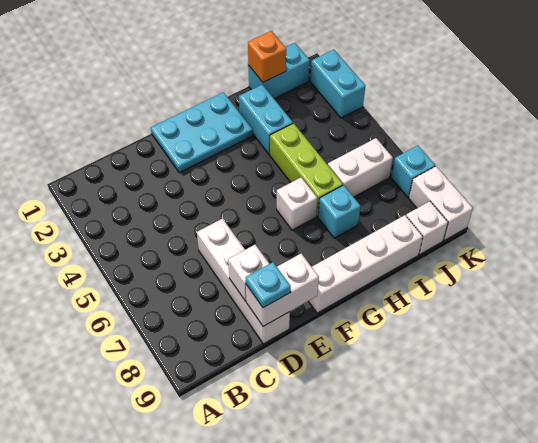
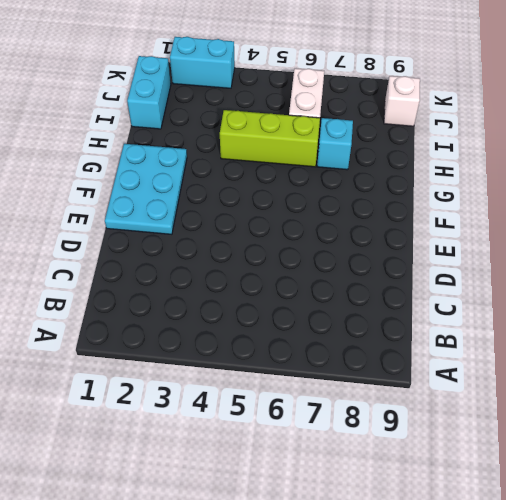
none -> white 1x4 brick [197,219,290,344]
none -> white 1x4 brick [309,215,423,313]
none -> white 1x1 brick [277,177,317,230]

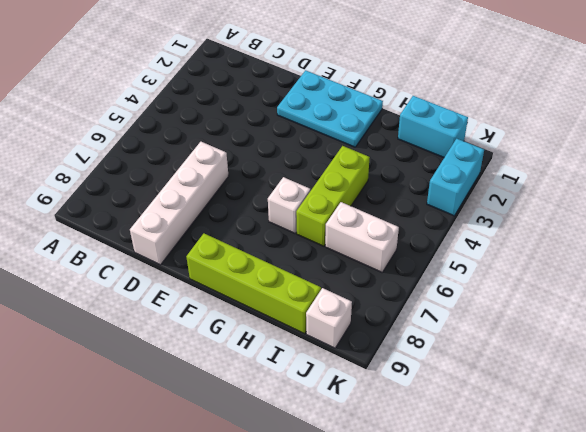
lime 1x4 brick [186,234,321,334] -> white 1x4 brick [309,215,423,313]
none -> cyan 1x2 brick [239,85,293,155]
none -> cyan 1x1 brick [318,185,361,238]
none -> cyan 1x1 brick [392,146,435,198]

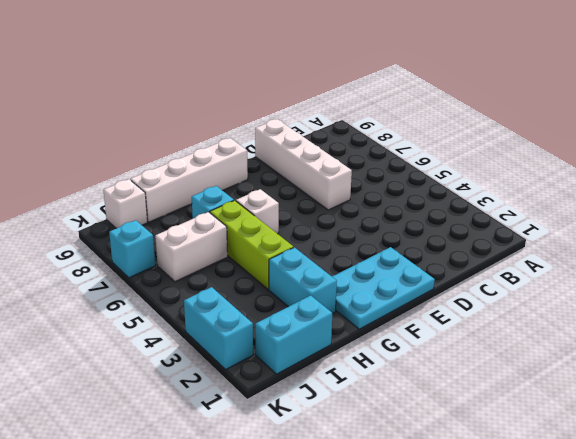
none -> white 1x2 brick [409,166,473,240]
none -> white 1x1 brick [228,245,269,301]
none -> white 1x2 brick [246,254,319,326]

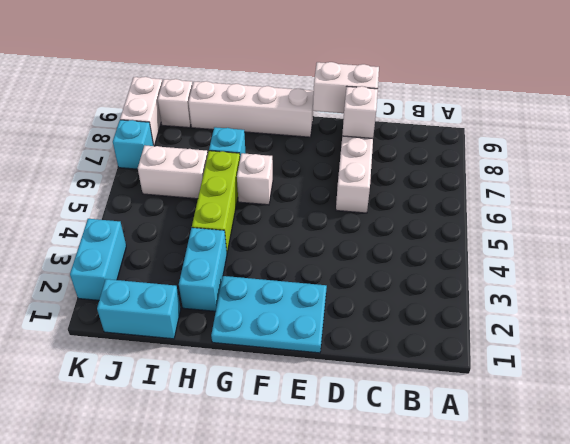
none -> orange 1x1 brick [248,31,286,82]
none -> cyan 1x1 plate [246,262,291,308]

